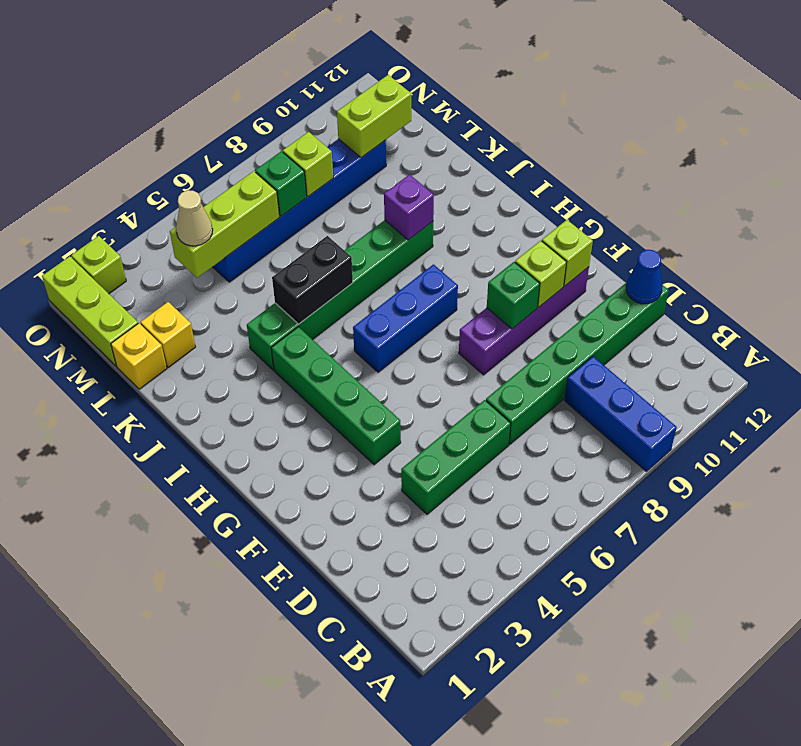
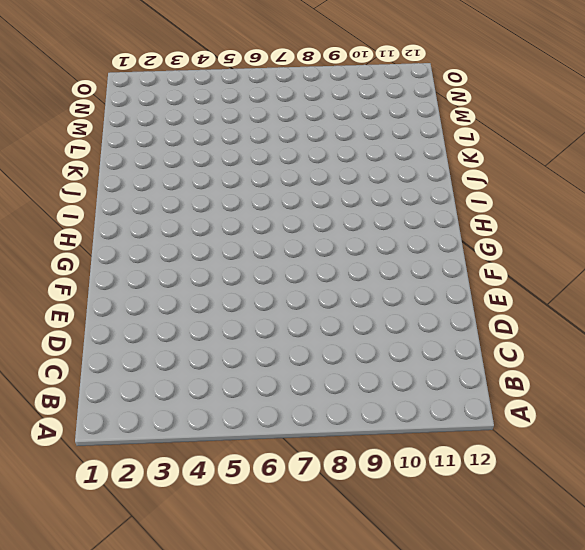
none -> blue 1x3 brick [565,356,677,471]
none -> green 1x3 brick [401,400,511,514]
none -> green 1x6 brick [486,282,669,444]

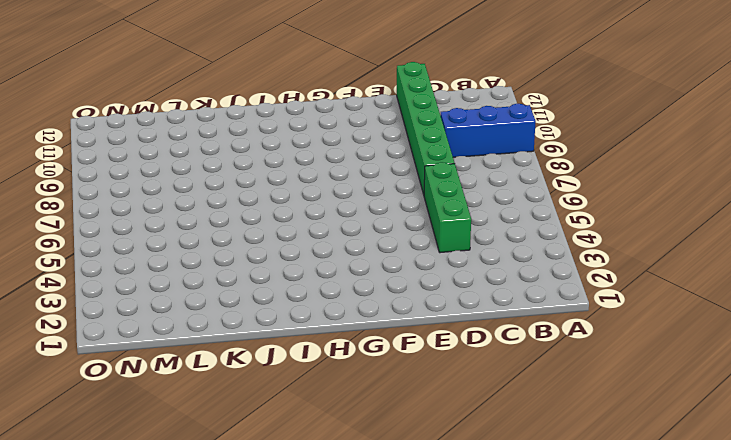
none -> green 1x4 brick [271,327,401,465]
none -> purple 1x4 brick [459,267,589,375]
none -> blue 1x3 brick [353,264,458,372]

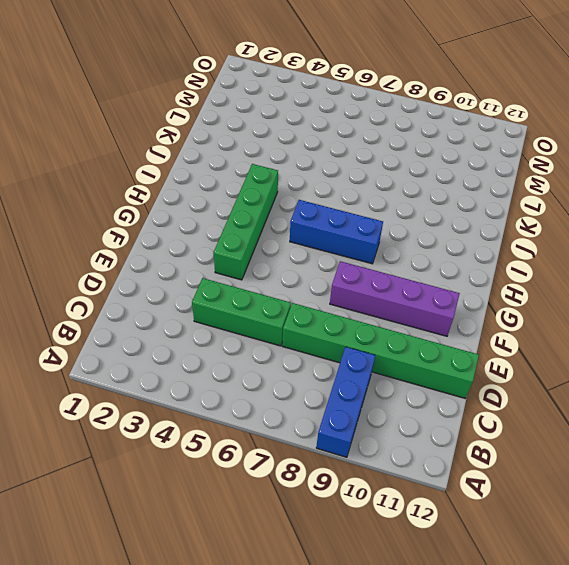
none -> green 1x6 brick [247,220,433,370]
none -> yellow 1x1 brick [111,323,167,389]
none -> yellow 1x1 brick [140,302,195,367]

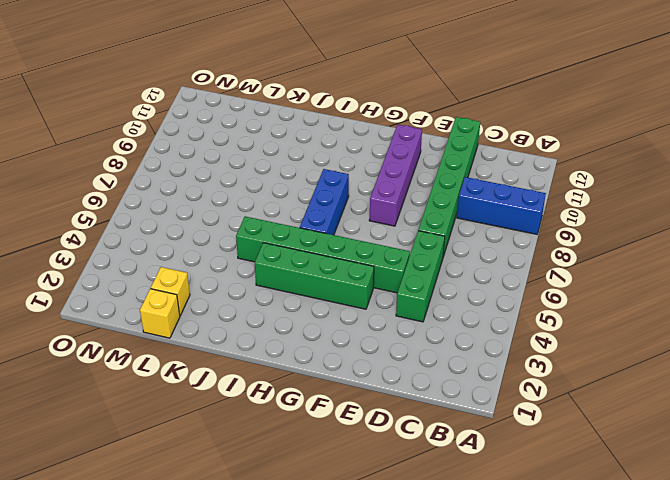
green 1x6 brick [236,216,410,293] -> green 1x6 brick turned to [247,220,433,370]
none -> lime 1x3 brick [42,256,138,366]
none -> blue 1x6 brick [213,139,386,282]
none -> lime 1x1 brick [71,236,126,294]

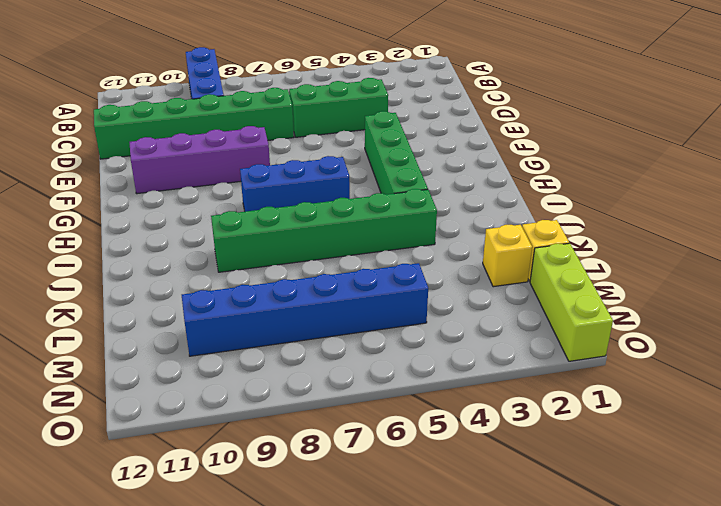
none -> lime 1x1 brick [71,236,126,294]
none -> blue 1x1 cone [626,250,662,304]
none -> green 1x1 brick [487,262,540,329]

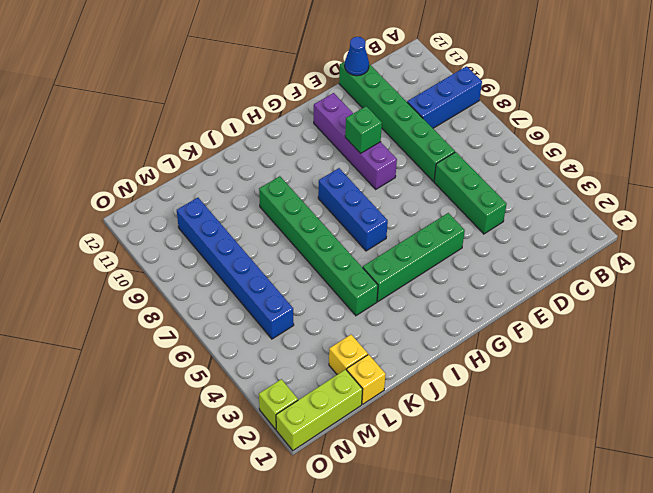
none -> lime 1x1 brick [515,241,566,307]
none -> lime 1x1 brick [542,220,593,286]
none -> black 1x2 brick [272,236,353,324]

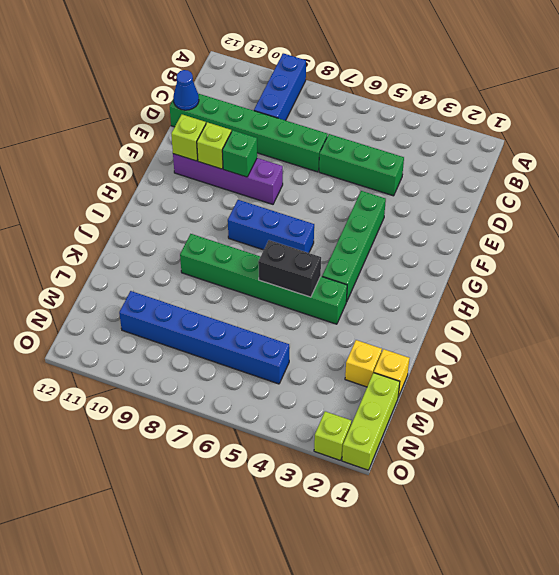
none -> purple 1x1 brick [384,174,434,240]
none -> lime 1x3 brick [170,171,280,278]
none -> green 1x1 brick [255,151,307,216]

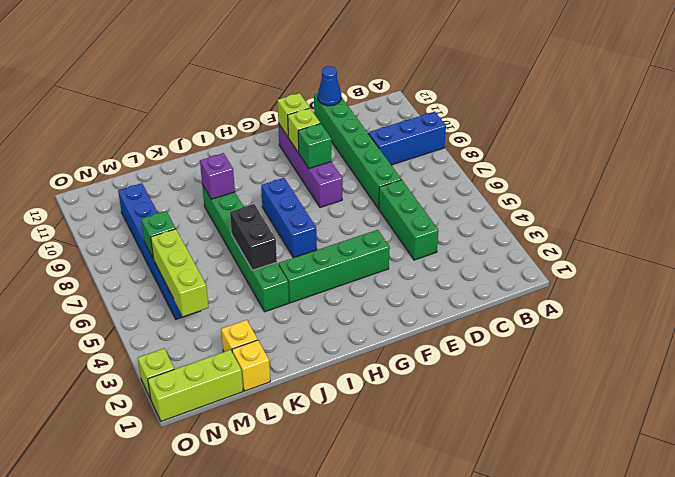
none -> lime 1x1 brick [283,132,333,196]
none -> lime 1x2 brick [337,75,411,158]
none -> tan 1x1 cone [176,190,213,246]

